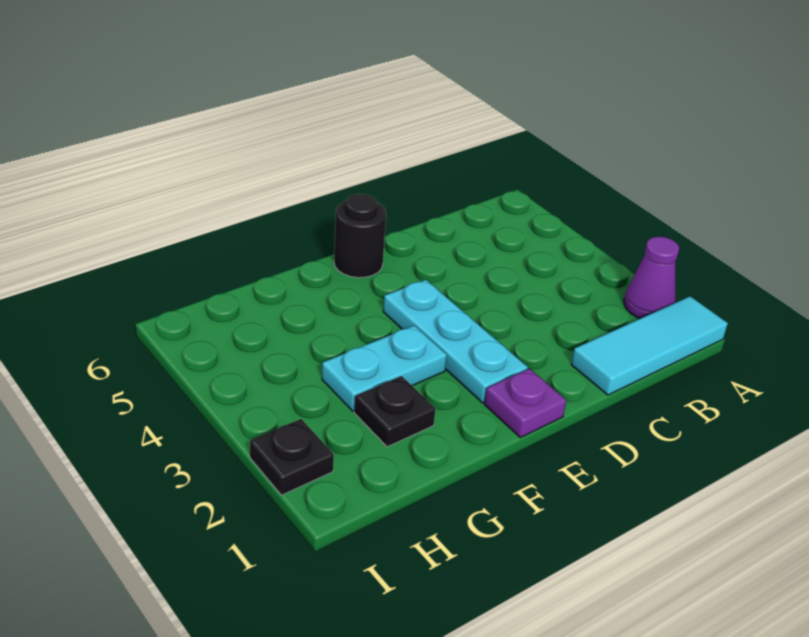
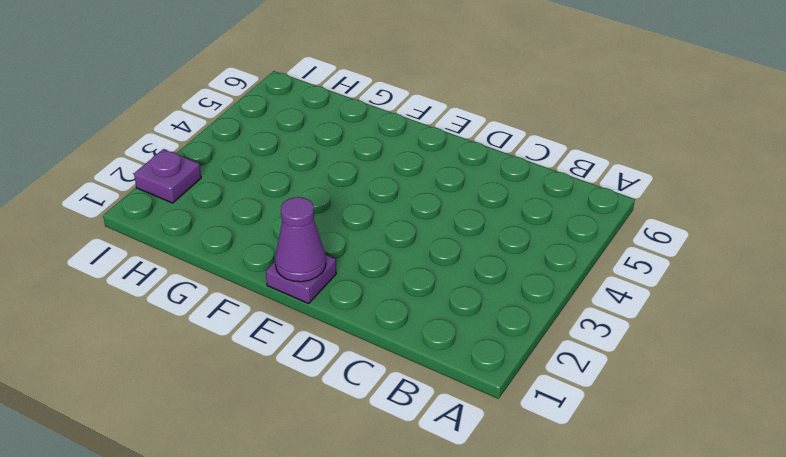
purple 1x1 cone [275,197,326,282] -> purple 1x1 cone moved to [624,237,679,318]
purple 1x1 plate [134,149,201,203] -> black 1x1 plate [250,419,334,495]
none -> cyan 1x3 tile [571,296,728,395]
none -> cyan 1x3 plate [383,280,528,403]

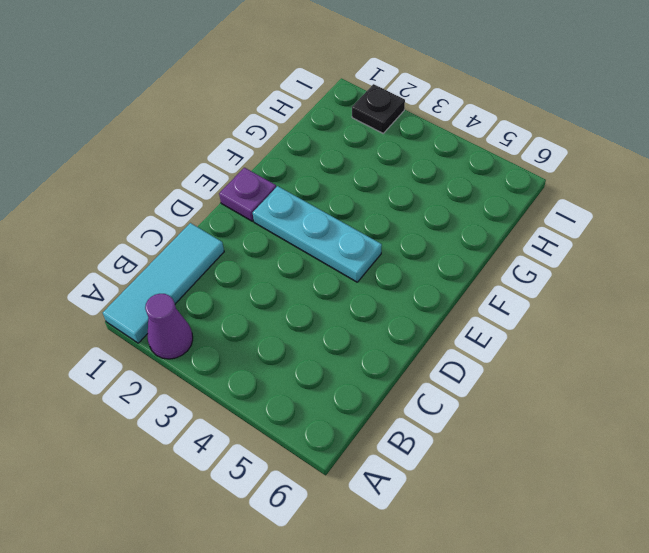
none -> black 1x1 round brick [334,194,386,278]
none -> cyan 1x2 plate [322,325,447,411]

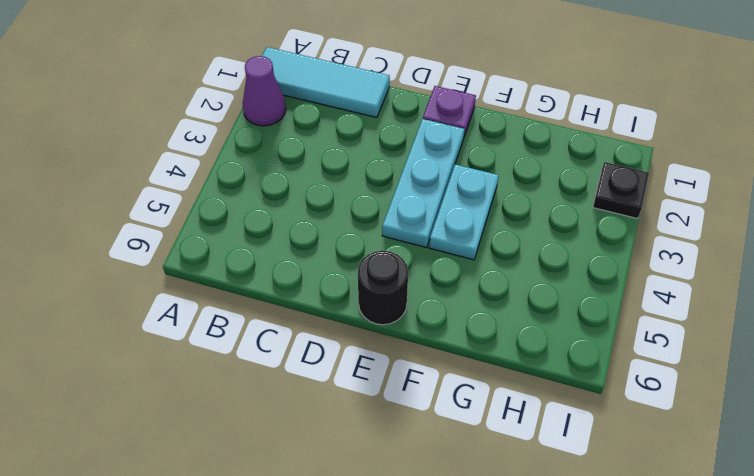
cyan 1x2 plate [429,164,499,260] -> cyan 1x2 plate turned to [322,325,447,411]
none -> black 1x1 plate [354,376,435,447]

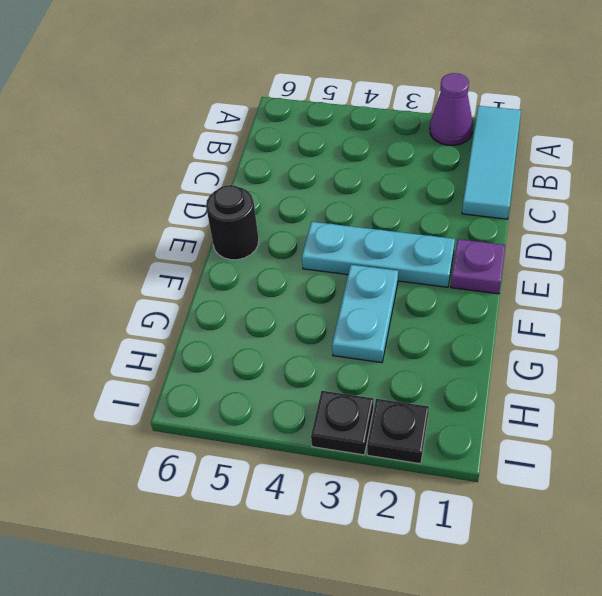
black 1x1 plate [311,391,373,455] -> black 1x1 plate moved to [354,376,435,447]

